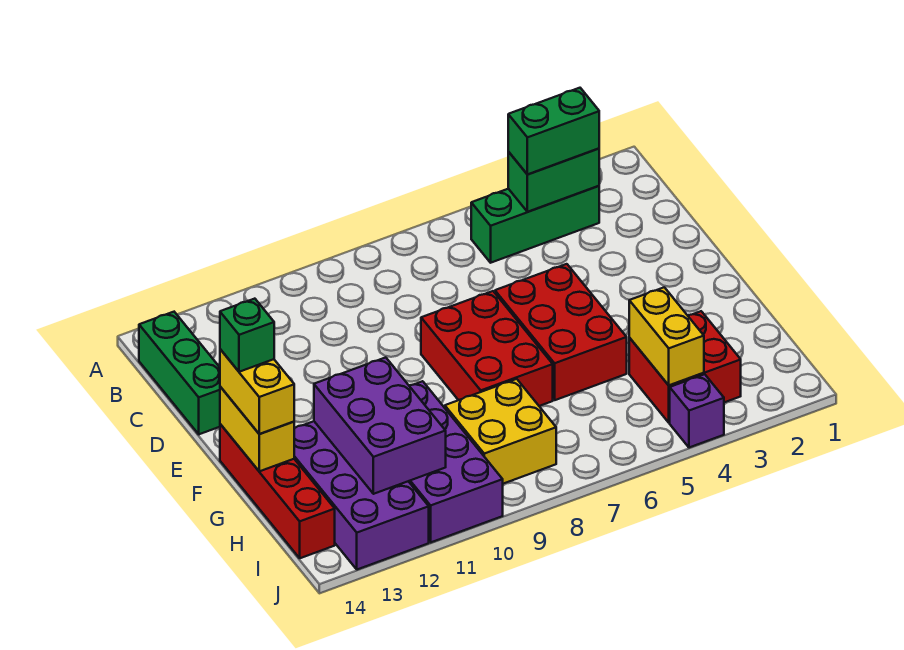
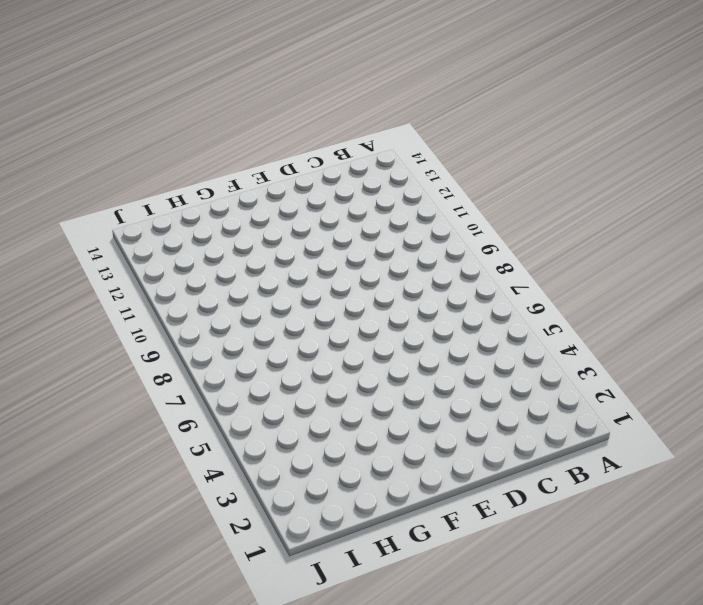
none -> green 1x3 brick [471,186,599,263]
none -> green 1x3 brick [139,312,220,434]
none -> red 2x3 brick [495,264,627,400]

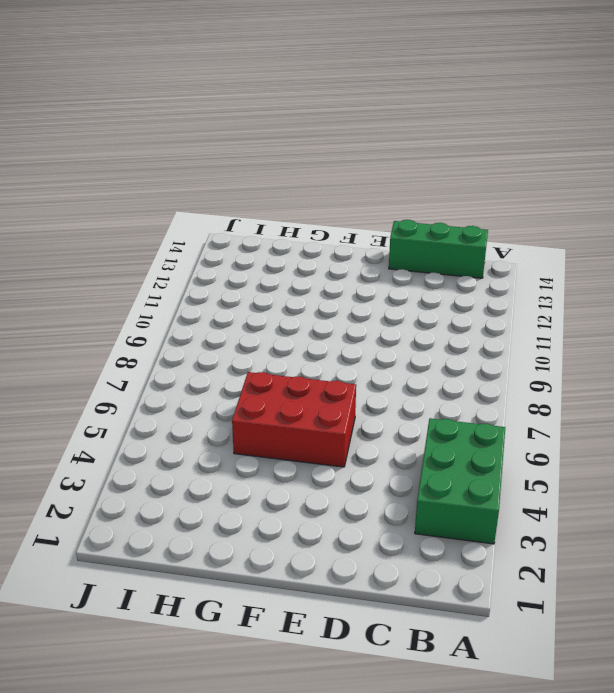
green 2x3 brick [415,418,505,544] -> green 1x3 brick [471,186,599,263]
none -> red 2x3 brick [421,291,553,406]
none -> red 1x4 brick [220,424,335,558]
none -> purple 2x4 brick [409,381,503,542]

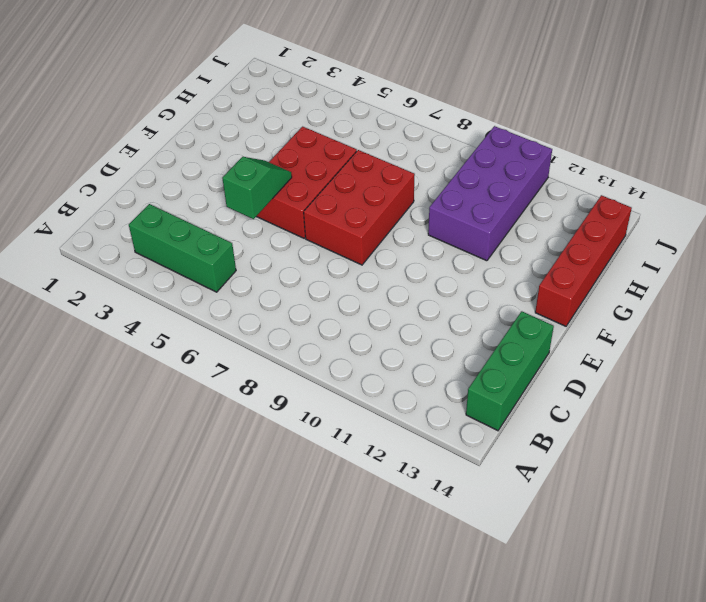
green 1x2 slope [222,157,292,219] -> none
none -> purple 2x4 brick [294,421,429,570]
none -> red 2x2 brick [629,311,741,423]
none -> yellow 2x2 brick [445,379,556,484]

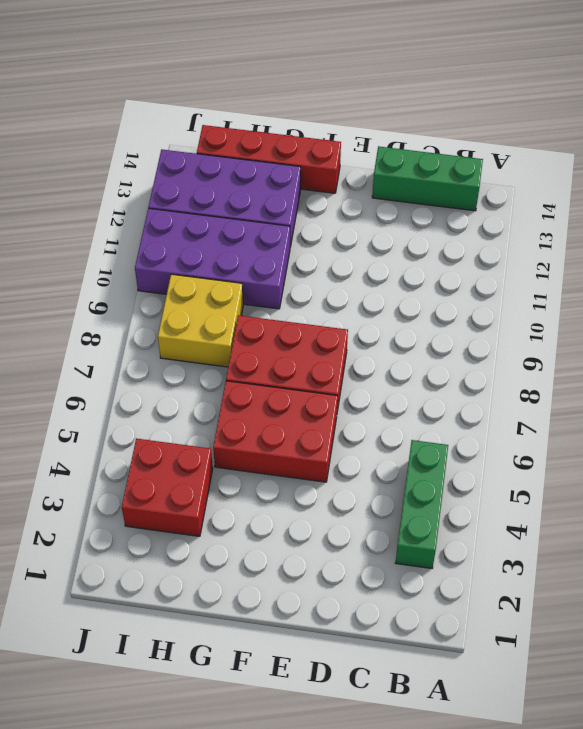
none -> purple 1x1 brick [670,374,724,448]
none -> green 1x2 brick [508,148,599,212]
none -> yellow 1x2 brick [220,387,294,471]

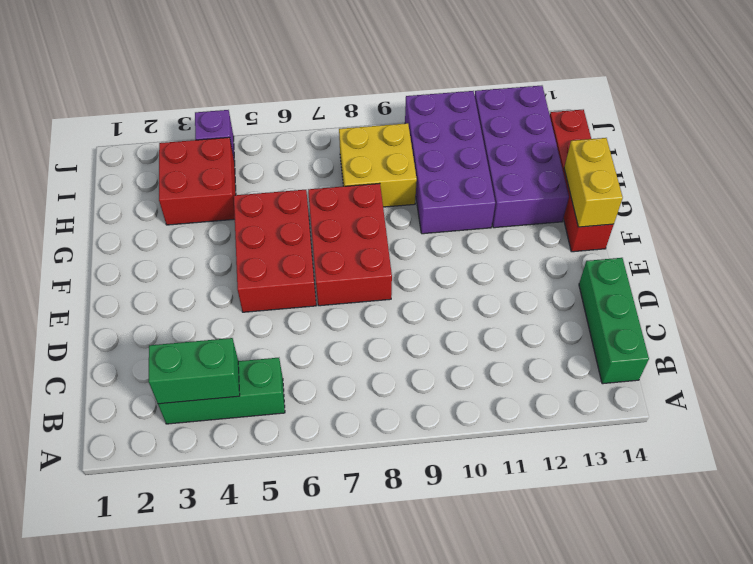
none -> purple 2x3 brick [314,357,446,494]
none -> yellow 1x2 brick [629,287,704,385]
none -> green 1x2 brick [508,88,599,175]

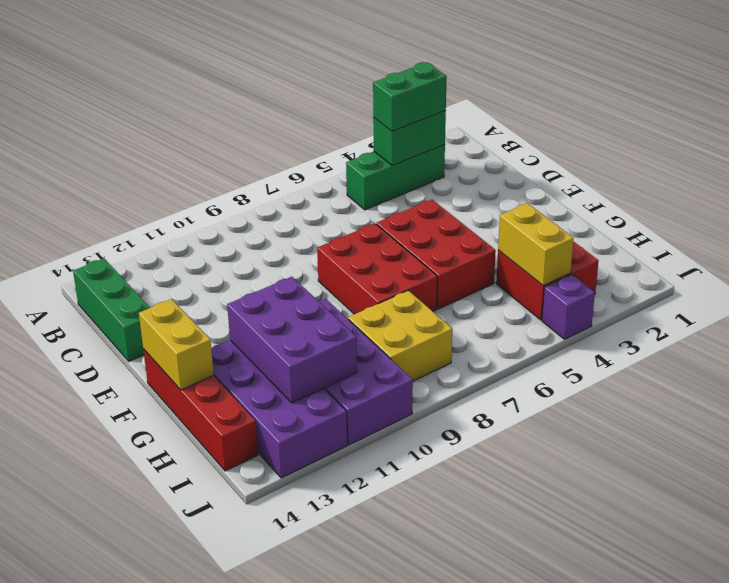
none -> yellow 1x2 brick [220,349,294,434]
none -> green 1x1 brick [220,299,274,372]

